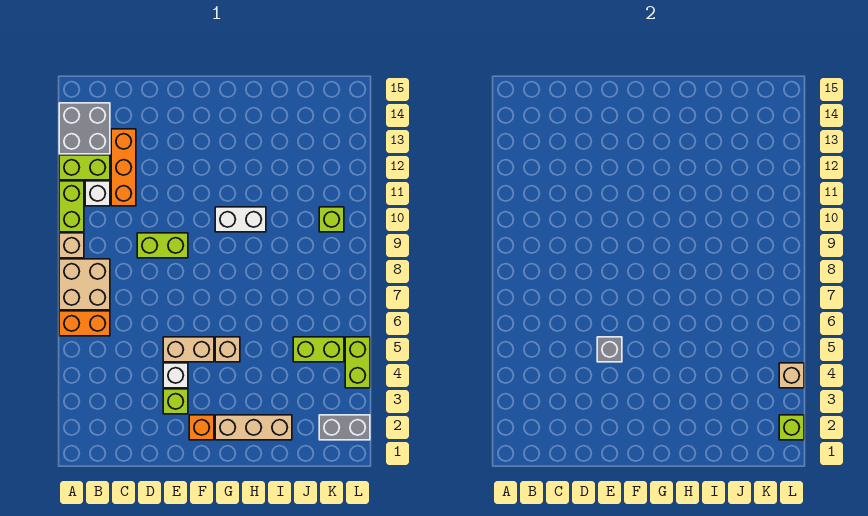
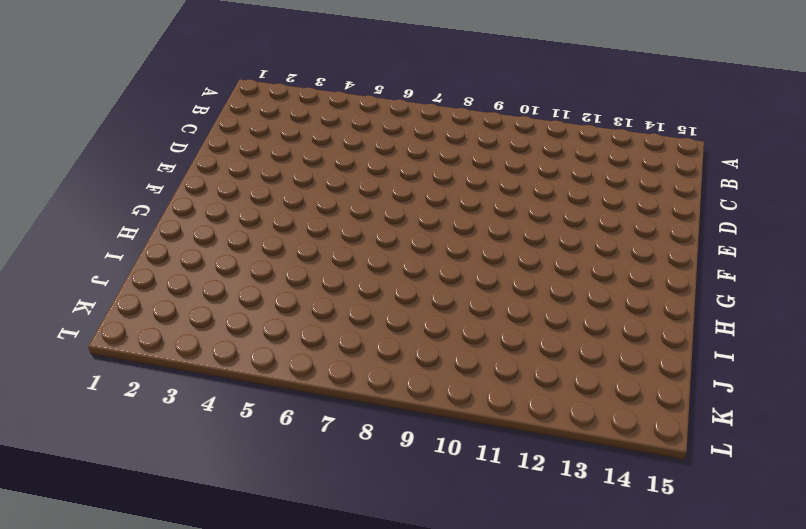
none -> orange 1x2 brick [59,311,110,336]
none -> tan 2x2 brick [59,259,110,310]
none -> tan 1x1 brick [59,233,84,258]

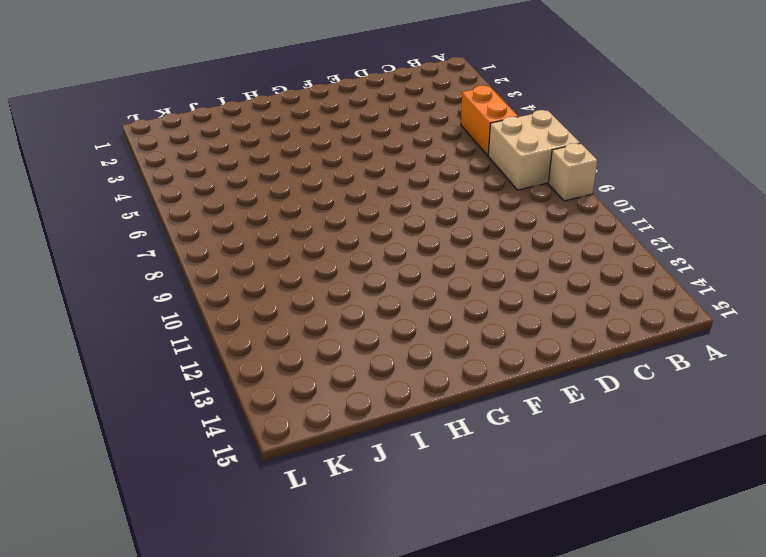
orange 1x2 brick [461,85,518,155] -> orange 1x2 brick turned to [59,311,110,336]
none -> lime 1x2 brick [59,181,84,232]
none -> lime 1x2 brick [59,155,110,180]
none -> grey 2x2 brick [59,103,110,154]

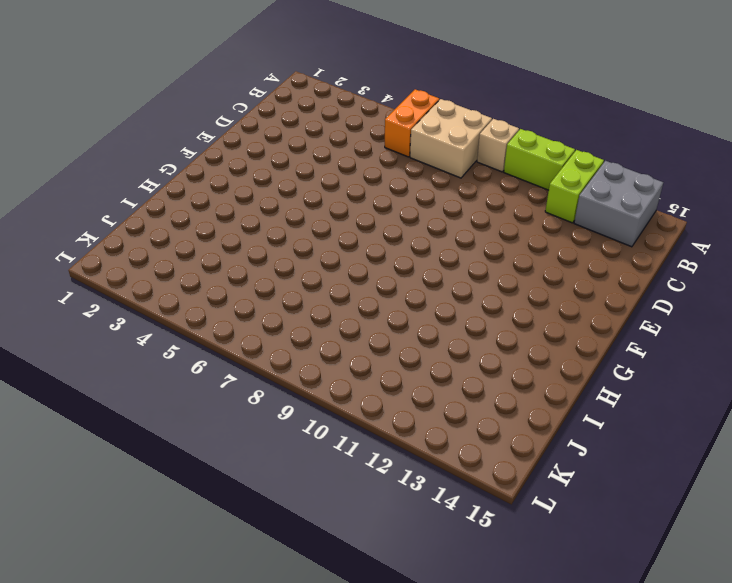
none -> white 1x1 brick [85,181,110,206]
none -> orange 1x3 brick [111,129,136,206]
none -> lime 1x2 brick [137,233,188,258]

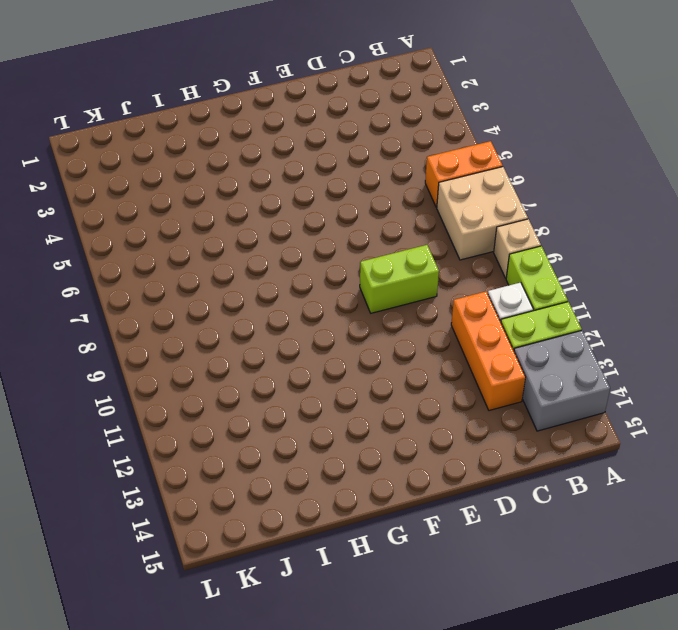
none -> lime 1x1 brick [163,389,188,414]
none -> white 1x1 brick [163,363,188,388]
none -> tan 1x2 brick [163,337,214,362]

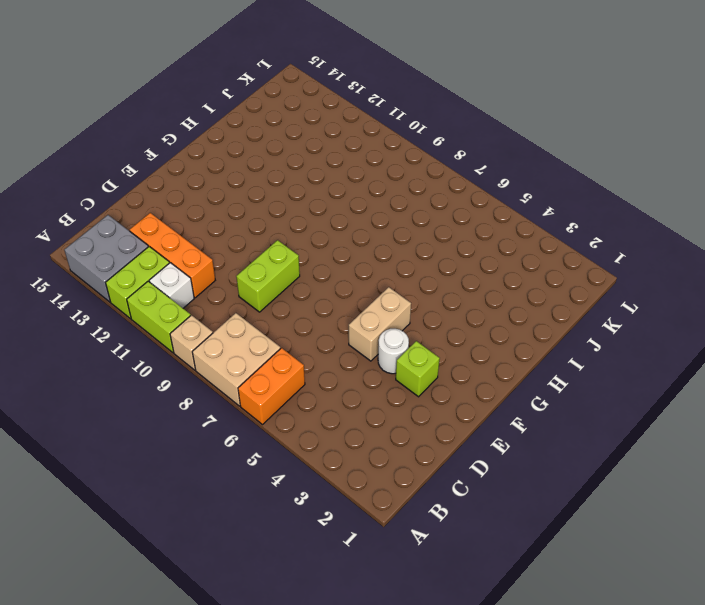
white 1x1 round brick [378,329,409,374] -> white 1x1 brick [163,363,188,388]
none -> orange 1x1 brick [189,415,214,440]
none -> tan 1x3 brick [215,415,292,440]
none -> tan 1x1 brick [215,337,240,362]

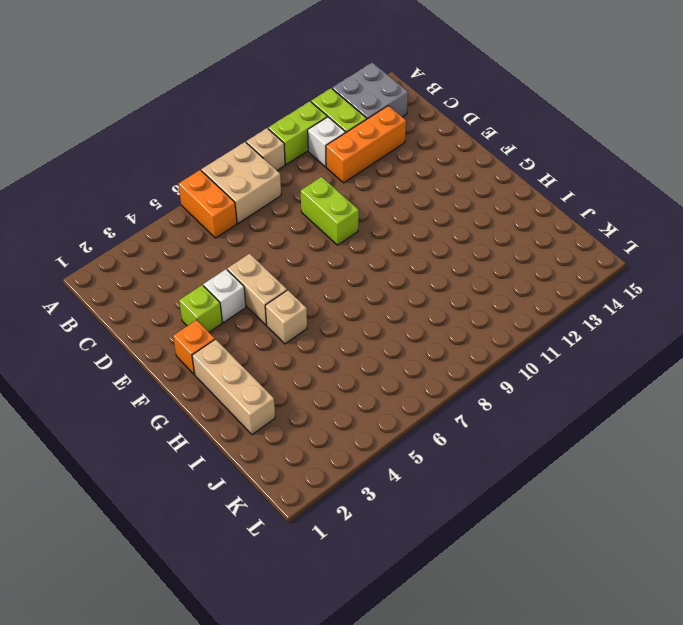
none -> white 1x2 brick [215,207,266,232]
none -> lime 1x2 brick [293,337,344,362]
none -> grey 1x2 brick [319,415,370,440]

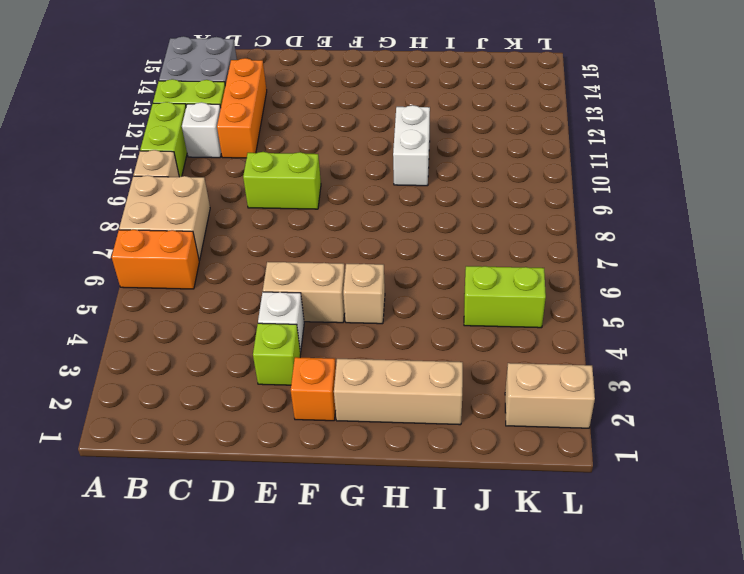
white 1x2 brick [393,105,430,186] -> white 1x2 brick turned to [215,207,266,232]
tan 1x2 brick [505,363,595,428] -> grey 1x2 brick [319,415,370,440]
none -> lime 1x1 brick [319,207,344,232]
none -> lime 1x2 brick [345,337,370,388]
none -> grey 1x1 brick [597,337,622,362]

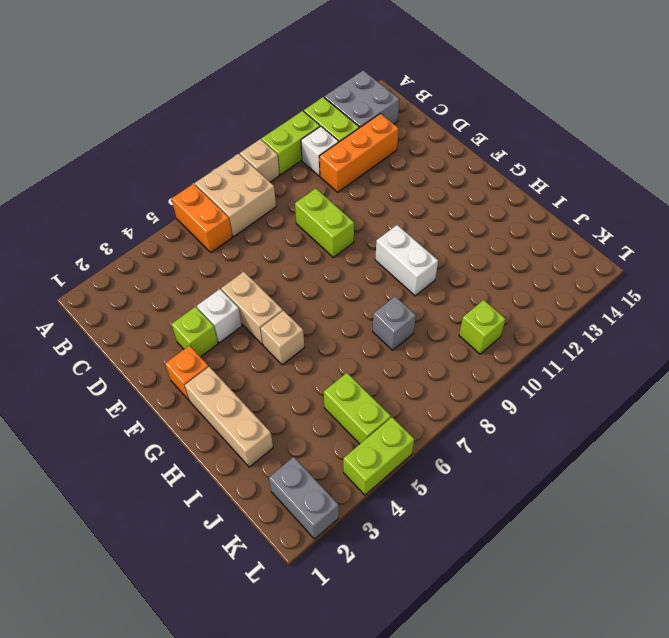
grey 1x1 brick [373,296,416,350] -> grey 1x1 brick moved to [597,337,622,362]
none -> lime 1x1 brick [779,415,804,440]
none -> tan 1x1 brick [779,363,804,388]

